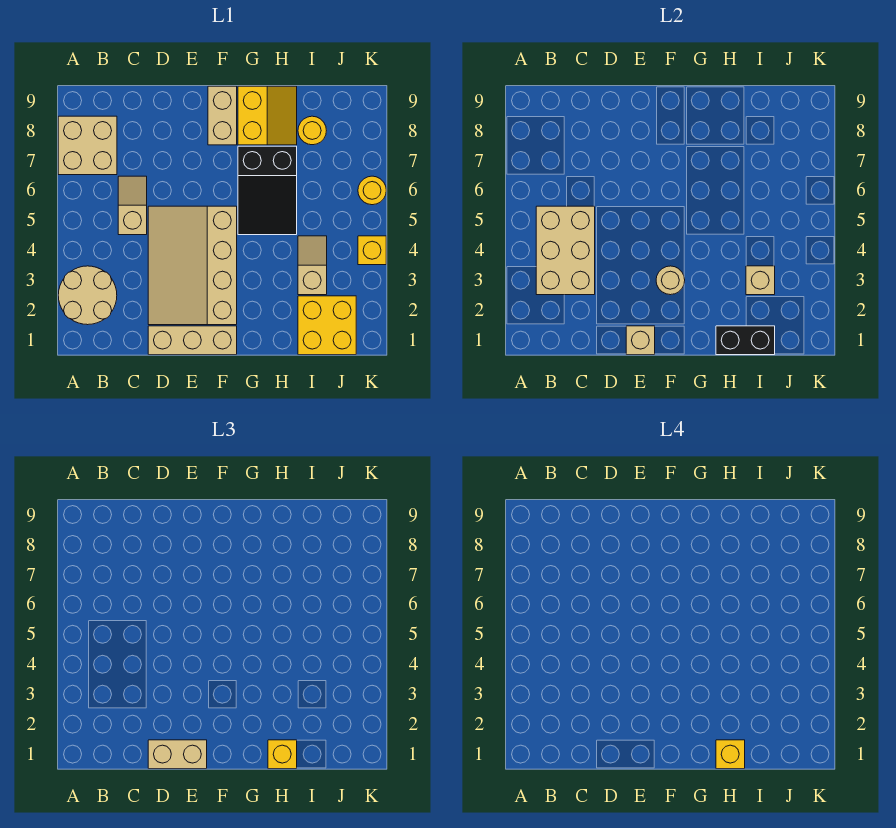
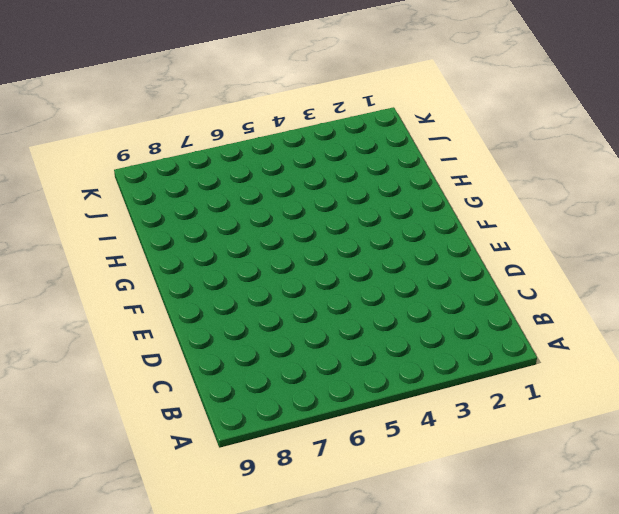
none -> tan 2x2 round brick [58,266,117,325]
none -> tan 2x2 brick [58,116,117,175]
none -> tan 1x2 slope [118,176,147,235]

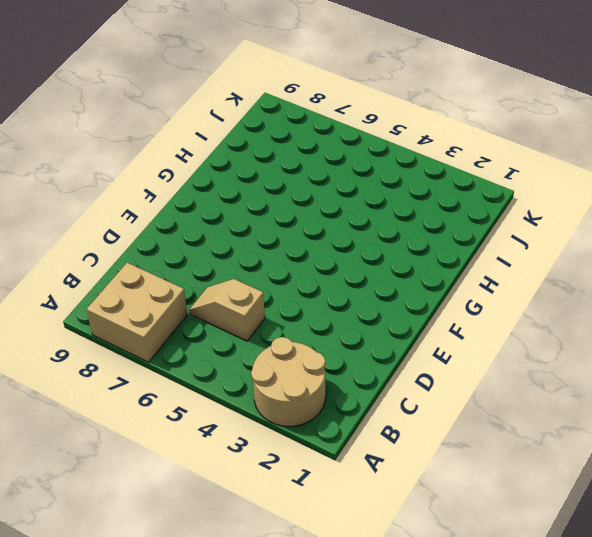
none -> tan 1x3 brick [148,326,237,355]
none -> tan 3x4 slope [148,206,237,325]
none -> tan 1x2 brick [208,86,237,145]

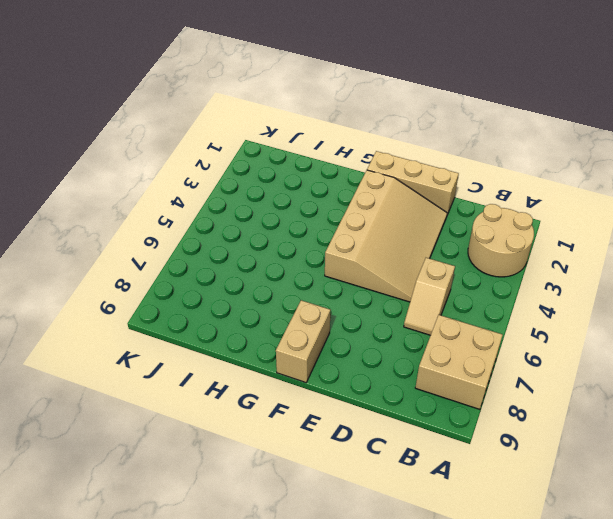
none -> black 2x3 slope [238,146,297,235]
none -> yellow 2x2 slope [238,86,297,145]
none -> yellow 2x2 brick [298,296,356,355]

